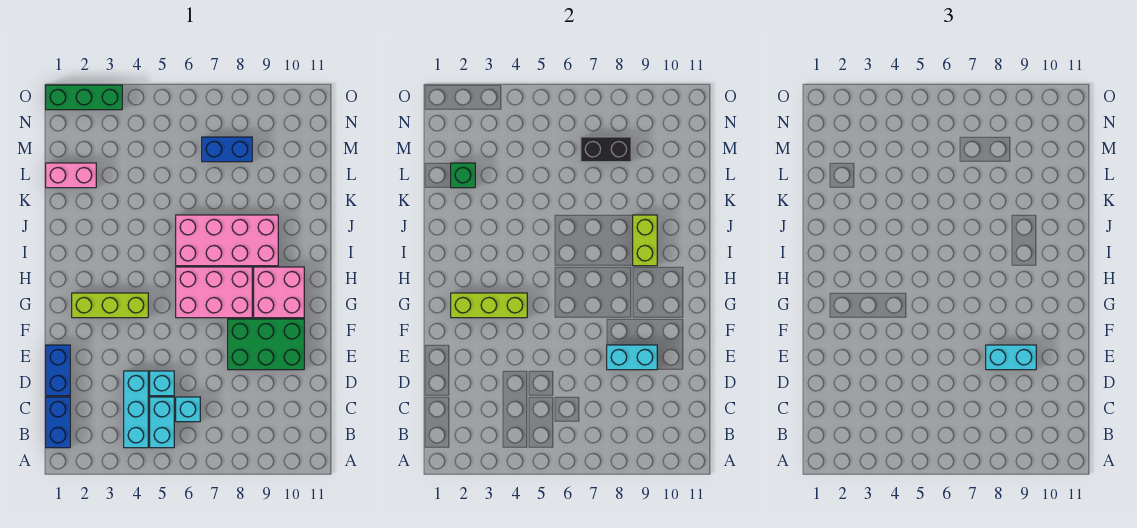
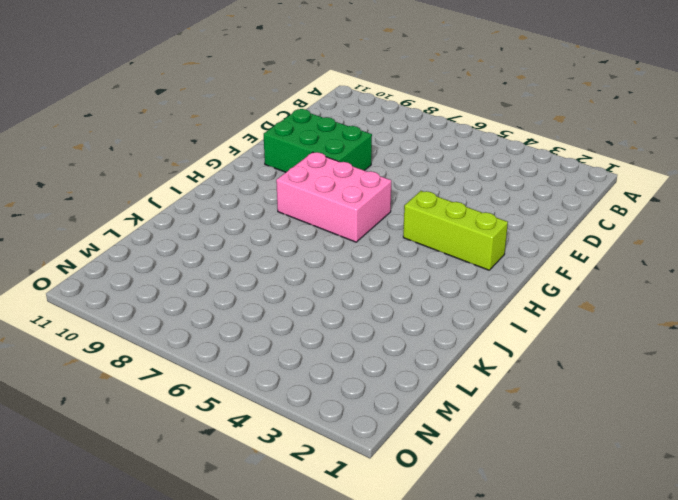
none -> blue 1x2 brick [46,397,70,448]
none -> cyan 1x3 brick [124,371,148,448]
none -> cyan 1x2 brick [150,397,174,448]

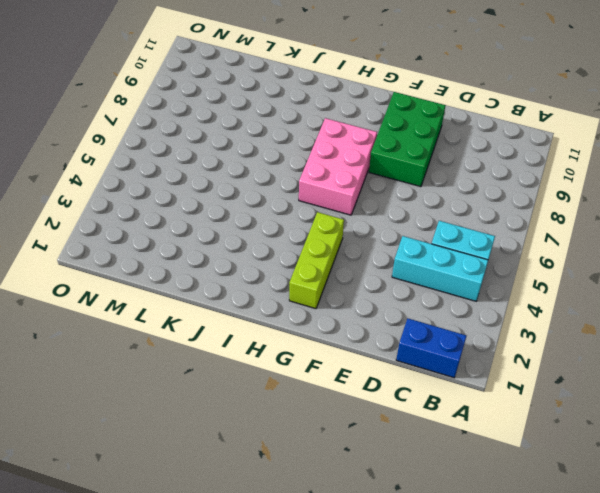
none -> cyan 1x1 brick [176,397,200,422]
none -> blue 1x2 brick [46,345,70,396]
none -> cyan 1x1 brick [150,371,174,396]

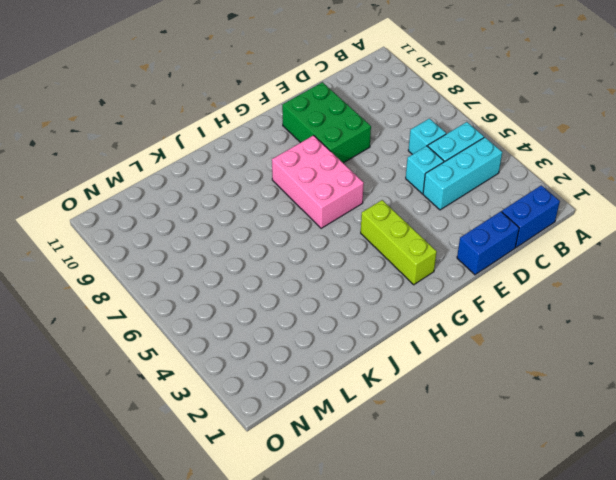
none -> pink 2x2 brick [254,267,304,318]
none -> pink 2x4 brick [176,215,278,266]
none -> pink 1x2 brick [46,163,96,188]

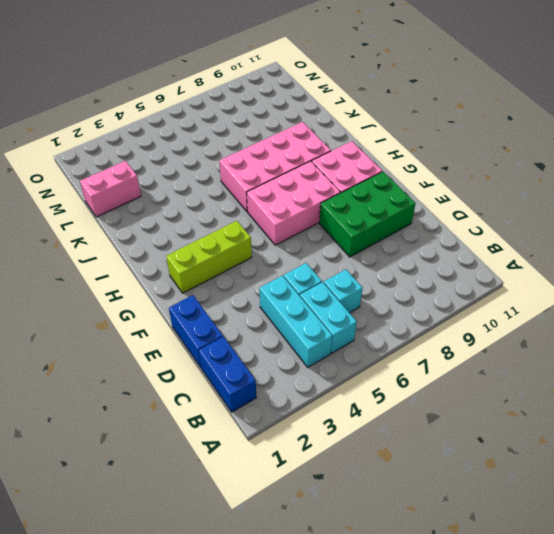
none -> blue 1x2 brick [202,137,252,162]
none -> green 1x3 brick [46,85,122,110]
none -> cyan 1x2 brick [607,345,657,370]

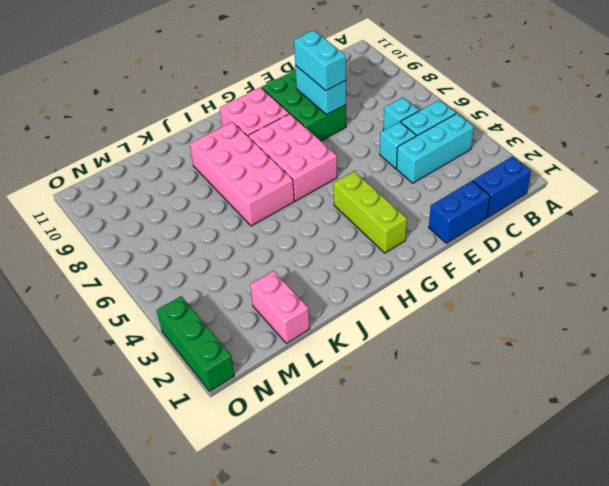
none -> blue 1x2 brick [202,137,252,162]
none -> lime 1x3 brick [451,293,527,318]
none -> lime 1x2 brick [633,215,657,266]

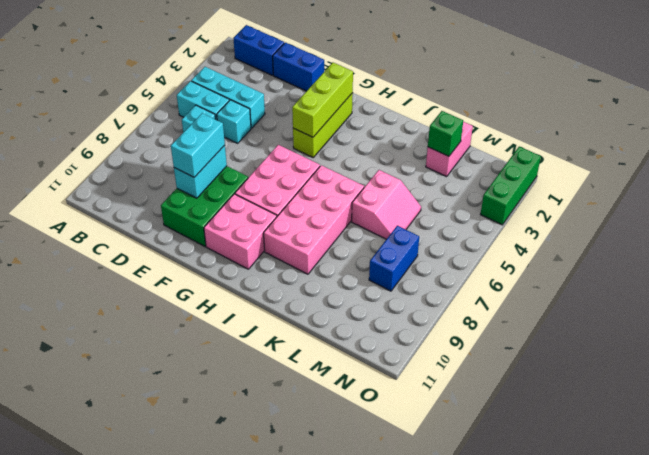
pink 2x2 slope [352,170,421,239] -> none
none -> lime 1x2 brick [633,215,657,266]
none -> black 1x2 brick [581,137,631,162]

